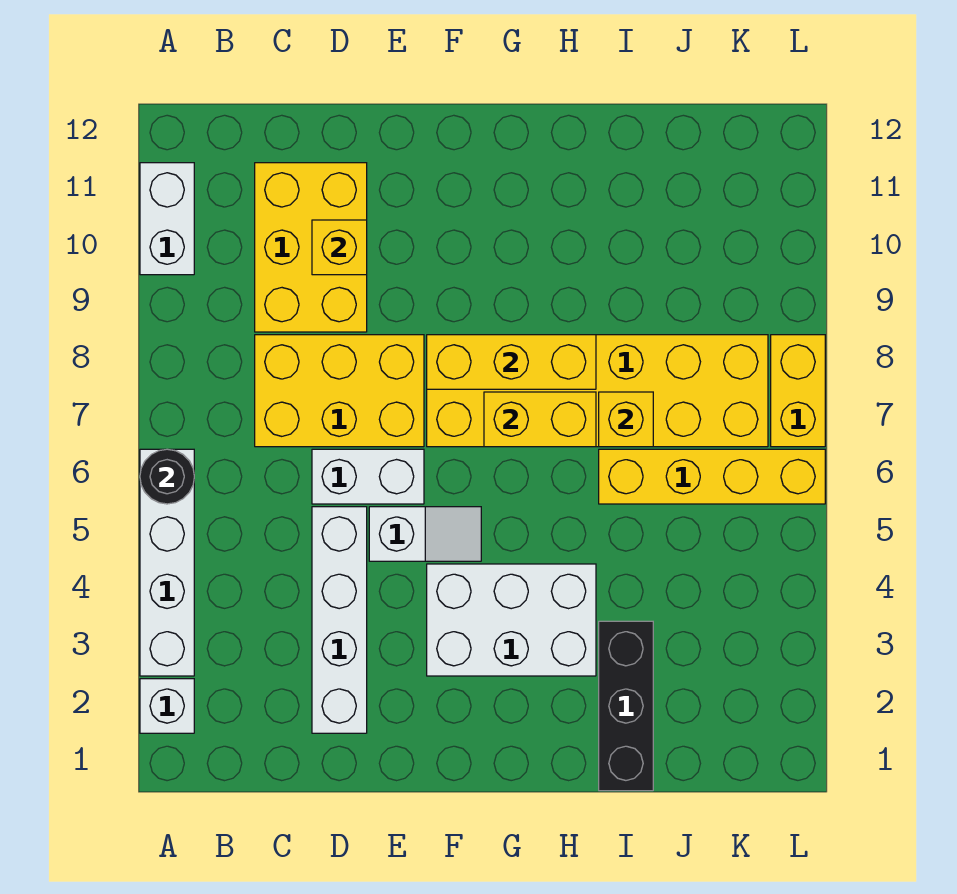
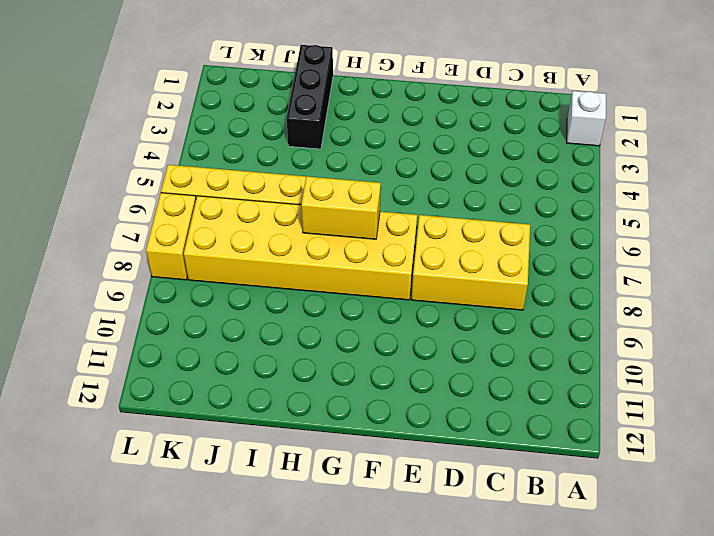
none -> white 1x4 brick [140,449,194,676]
none -> white 1x2 brick [140,163,194,275]
none -> yellow 2x3 brick [255,163,367,332]

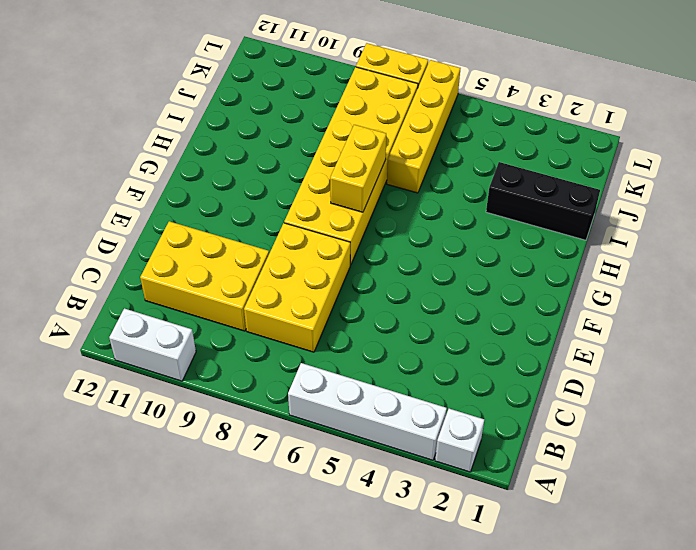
none -> white 1x4 brick [312,507,367,733]
none -> white 1x2 brick [312,449,424,504]
none -> white 1x2 slope [369,507,481,561]

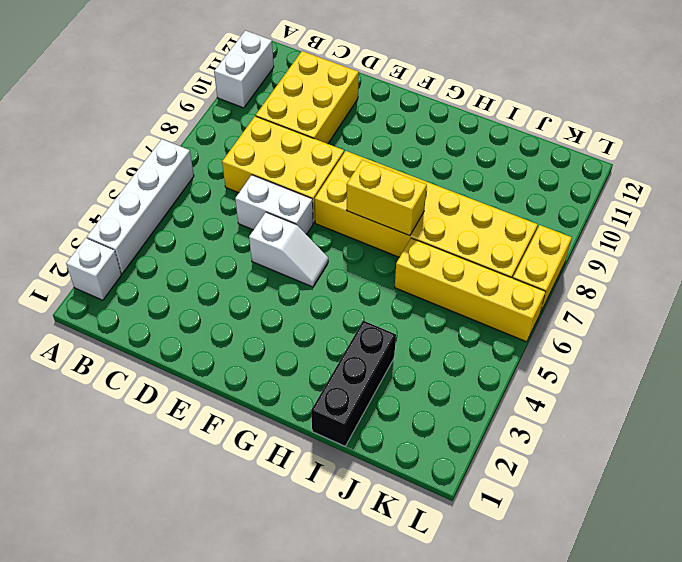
none -> white 1x4 brick [312,507,367,733]
none -> white 2x3 brick [427,564,596,676]
none -> black 1x1 round brick [140,449,194,504]

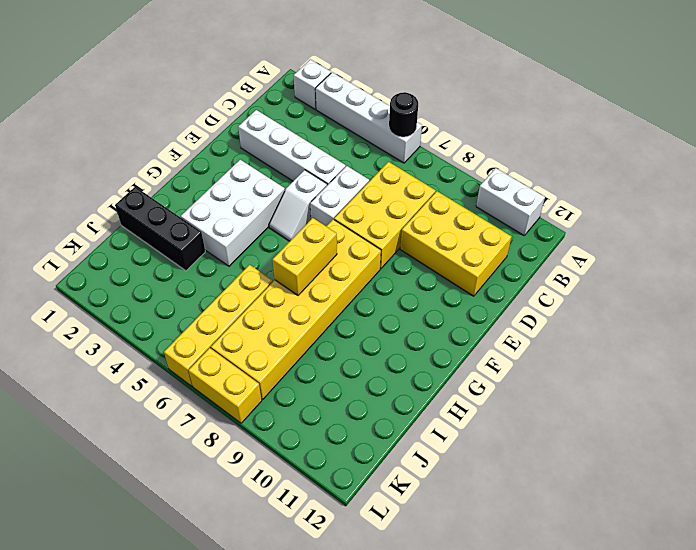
none -> yellow 1x1 brick [312,220,367,275]
none -> yellow 1x3 brick [427,335,596,389]
none -> yellow 1x1 brick [599,392,653,447]

